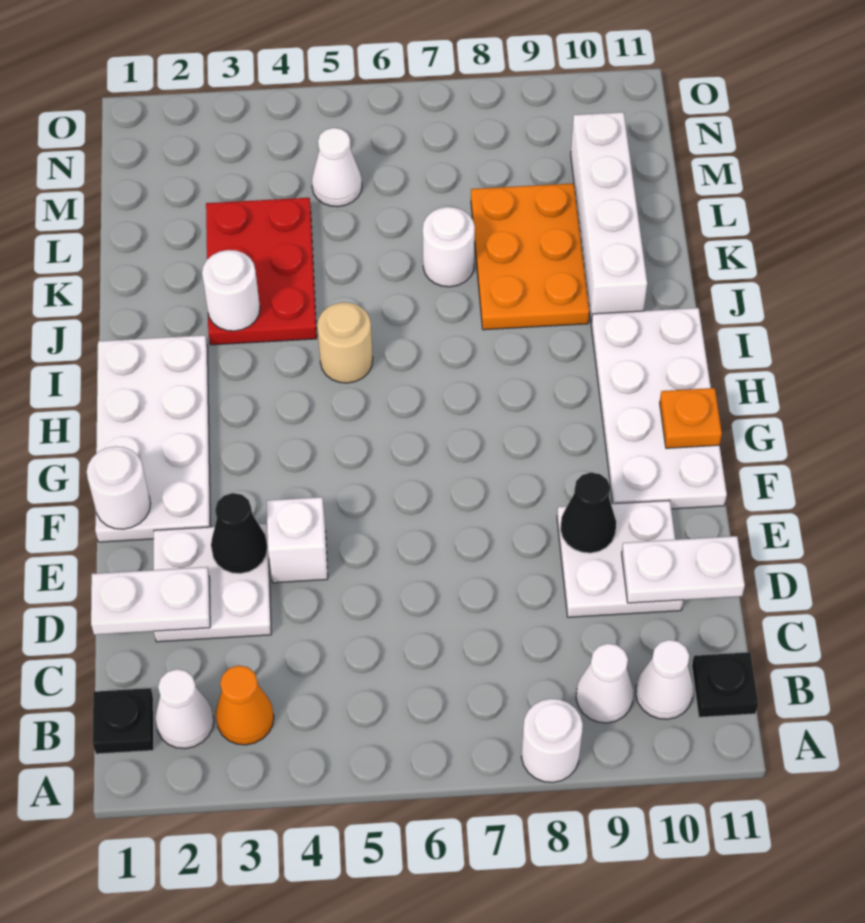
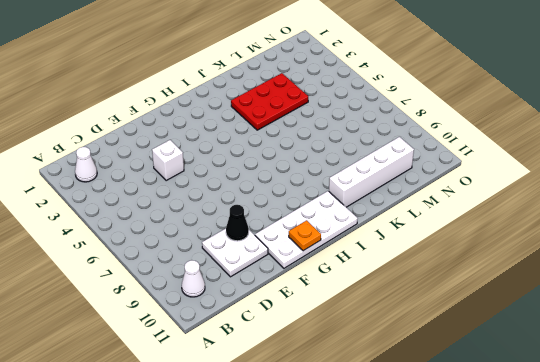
none -> white 1x1 round brick [521,699,583,782]
none -> black 1x1 plate [93,688,154,754]
none -> orange 1x1 cone [216,666,274,745]

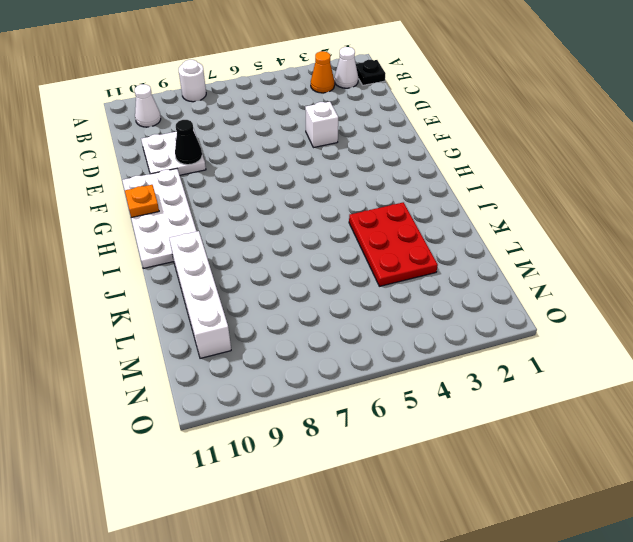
none -> white 1x1 cone [576,644,634,723]
none -> black 1x1 plate [692,652,758,717]
none -> white 2x2 plate [154,524,271,642]

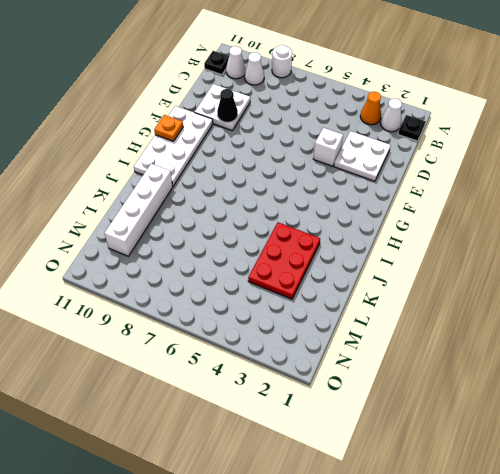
none -> white 2x4 plate [95,335,211,542]
none -> tan 1x1 round brick [317,302,373,383]
none -> orange 2x3 plate [471,183,589,330]

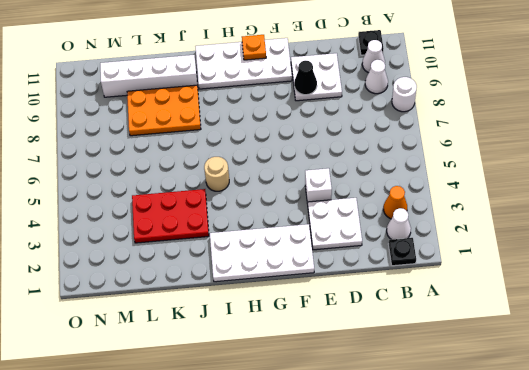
none -> white 1x1 round brick [423,207,475,287]
none -> white 1x1 cone [312,128,362,207]
none -> white 1x2 plate [91,567,210,635]

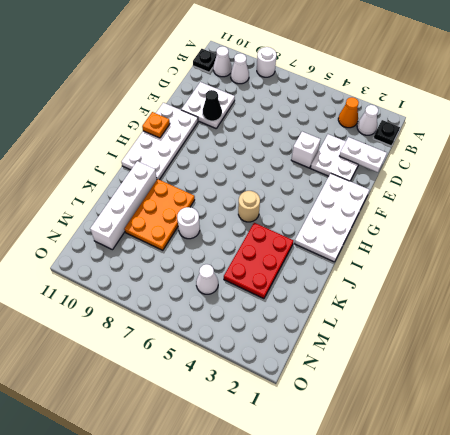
none -> white 1x2 plate [622,536,745,603]
none -> black 1x1 cone [211,493,267,574]
none -> white 1x1 round brick [87,446,151,529]

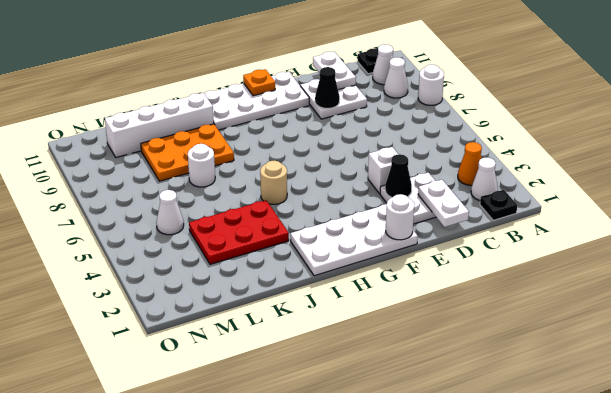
none -> white 1x1 round brick [202,250,260,331]

